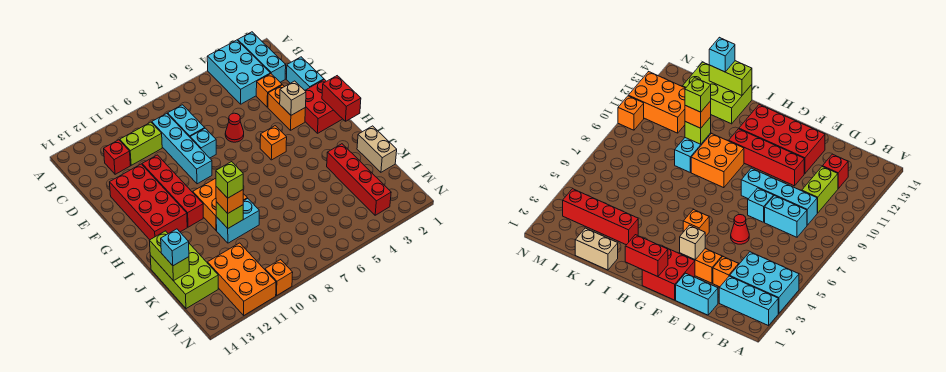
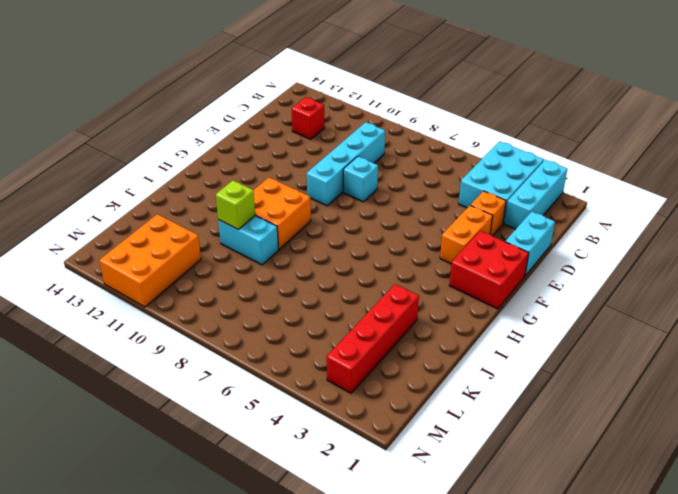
none -> cyan 1x2 brick [168,105,205,137]
none -> lime 1x2 brick [120,122,162,165]
none -> red 1x1 cone [225,113,244,142]

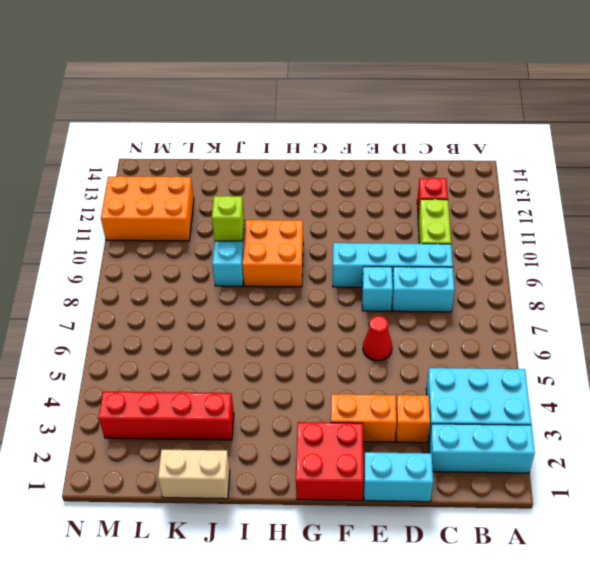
none -> red 1x4 brick [142,155,203,227]
none -> red 2x4 brick [110,164,187,240]
none -> orange 1x1 brick [260,126,287,160]

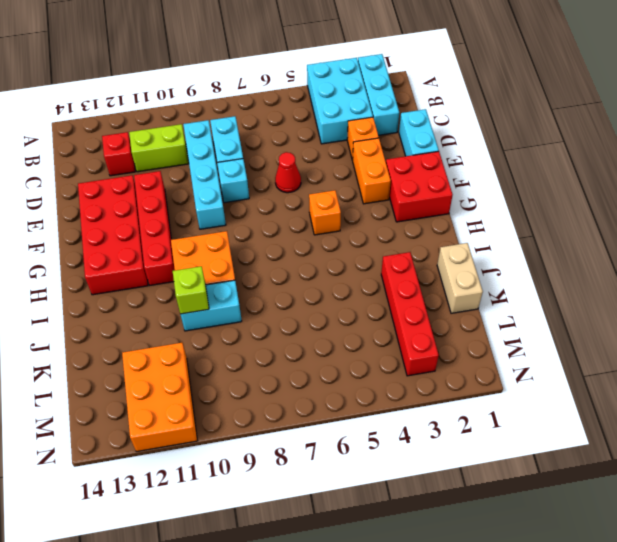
none -> lime 2x3 brick [150,243,218,309]
none -> orange 1x1 brick [265,260,293,295]
none -> tan 1x1 brick [280,81,306,115]

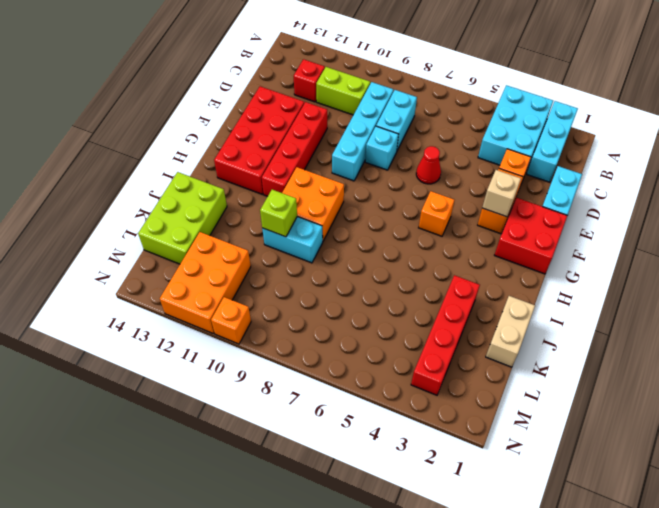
none -> red 1x2 brick [322,76,361,121]
none -> lime 1x2 brick [150,231,189,281]
none -> orange 1x1 brick [216,187,243,213]

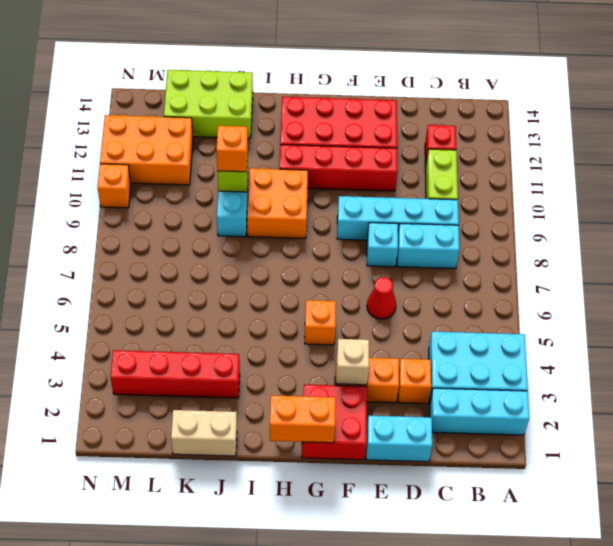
orange 1x2 brick [270,395,336,443] -> red 1x2 brick [322,76,361,121]
none -> lime 1x2 brick [150,231,189,281]
none -> cyan 1x1 brick [161,229,189,266]
none -> lime 1x1 brick [216,162,243,198]

